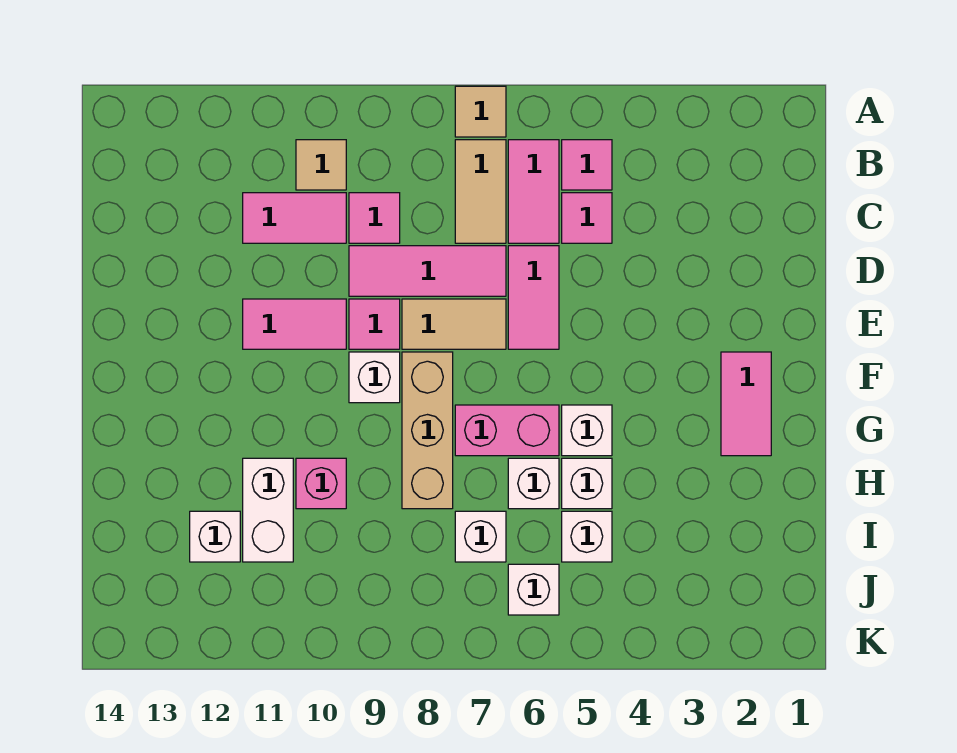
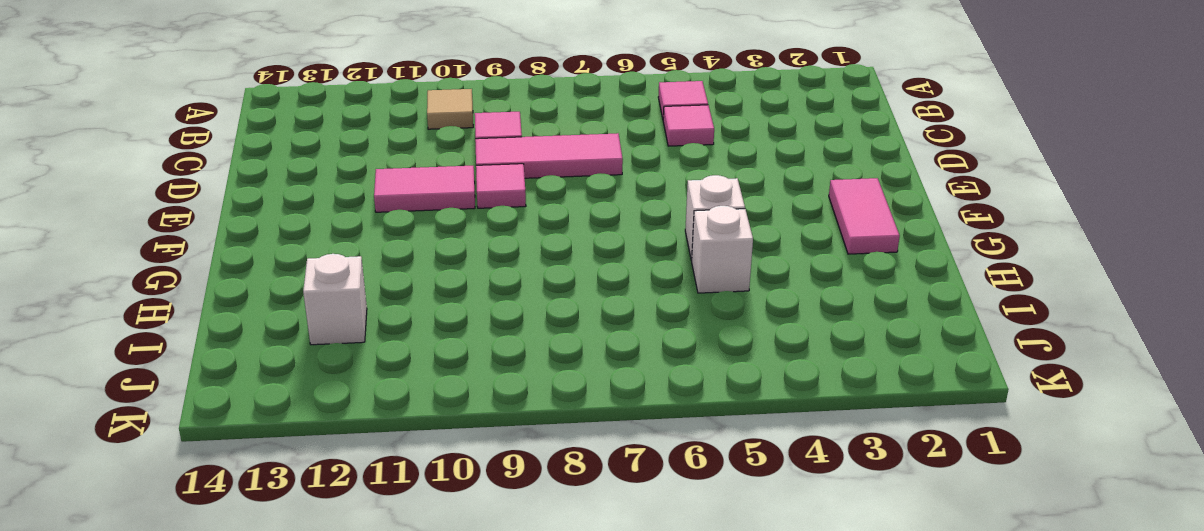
none -> tan 1x1 tile [455,86,506,137]
none -> pink 1x2 tile [508,140,559,243]
none -> tan 1x2 tile [455,140,506,243]

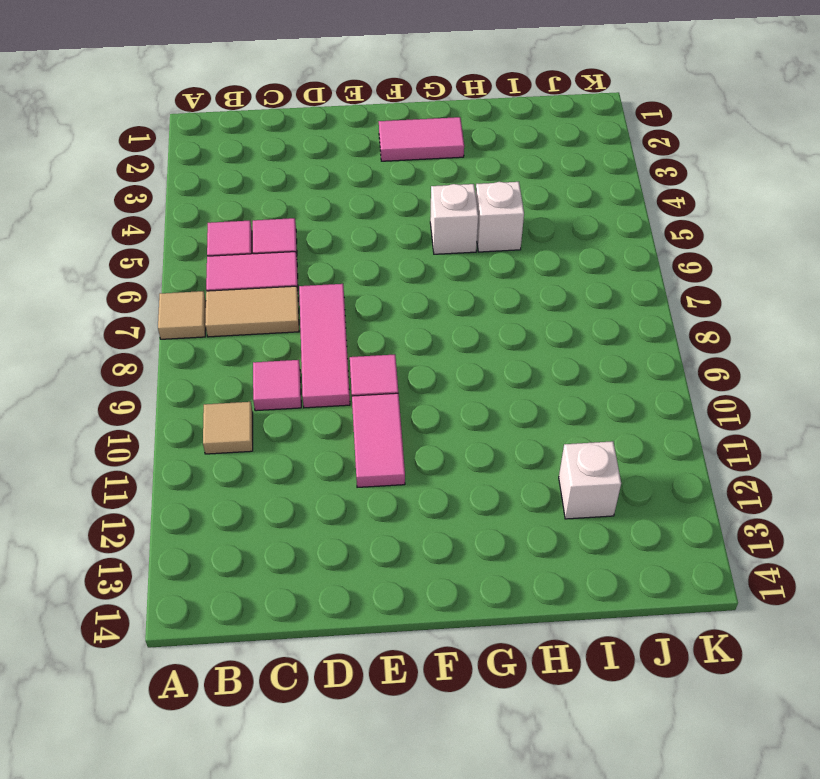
none -> pink 1x2 tile [243,193,346,243]
none -> pink 1x2 tile [508,246,559,349]
none -> tan 1x2 tile [402,299,506,349]

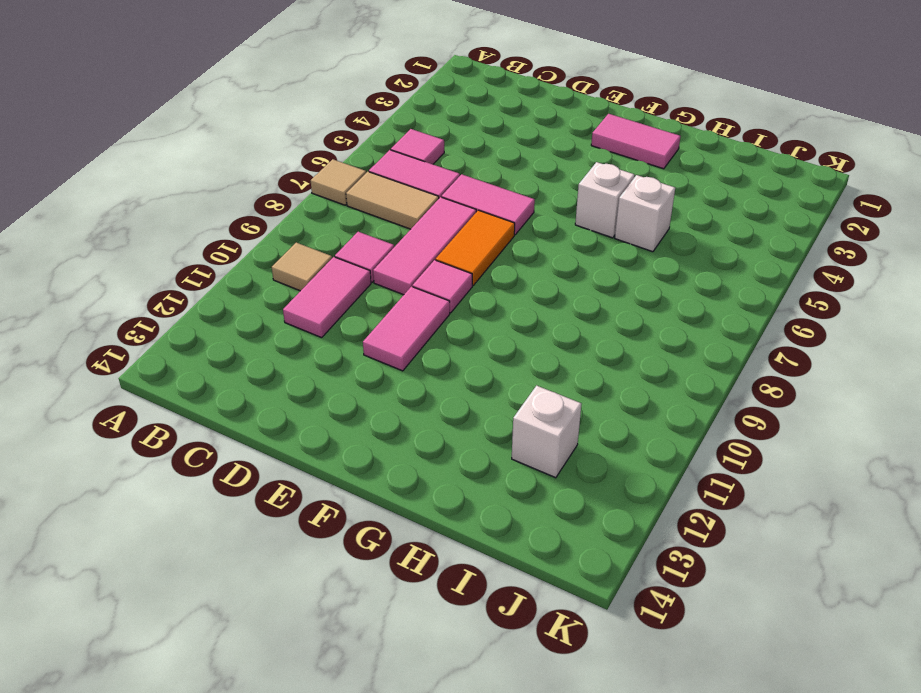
orange 1x2 tile [436,210,515,286] -> tan 1x2 tile [402,299,506,349]
none -> pink 1x1 tile [562,193,612,243]
none -> tan 1x3 brick [402,352,453,509]
none -> white 1x1 brick [349,352,400,403]

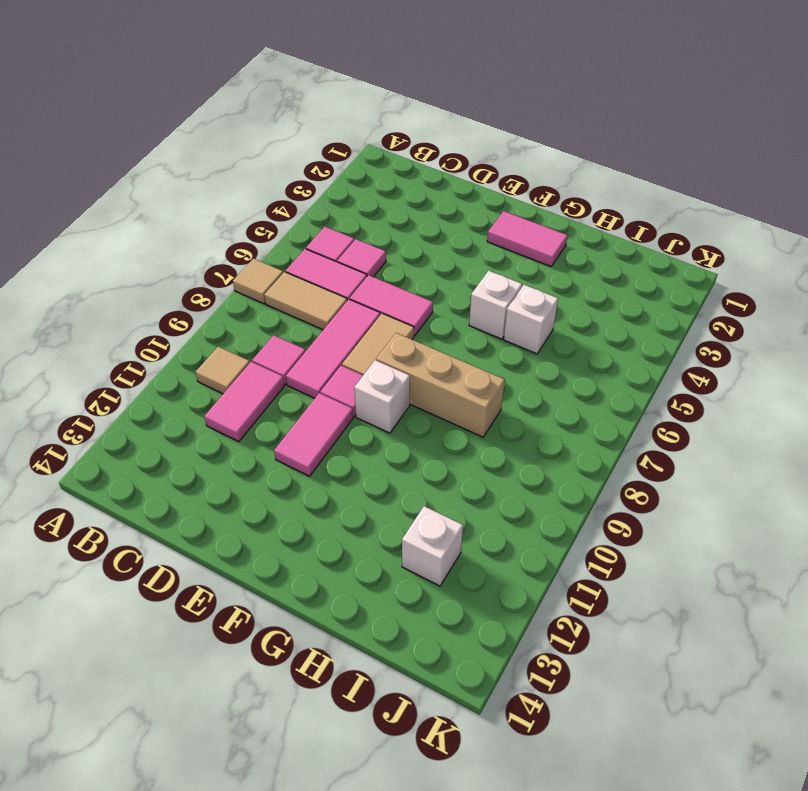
none -> pink 1x2 brick [455,405,559,456]
none -> white 1x1 brick [508,458,559,509]
none -> pink 1x1 brick [296,458,346,509]

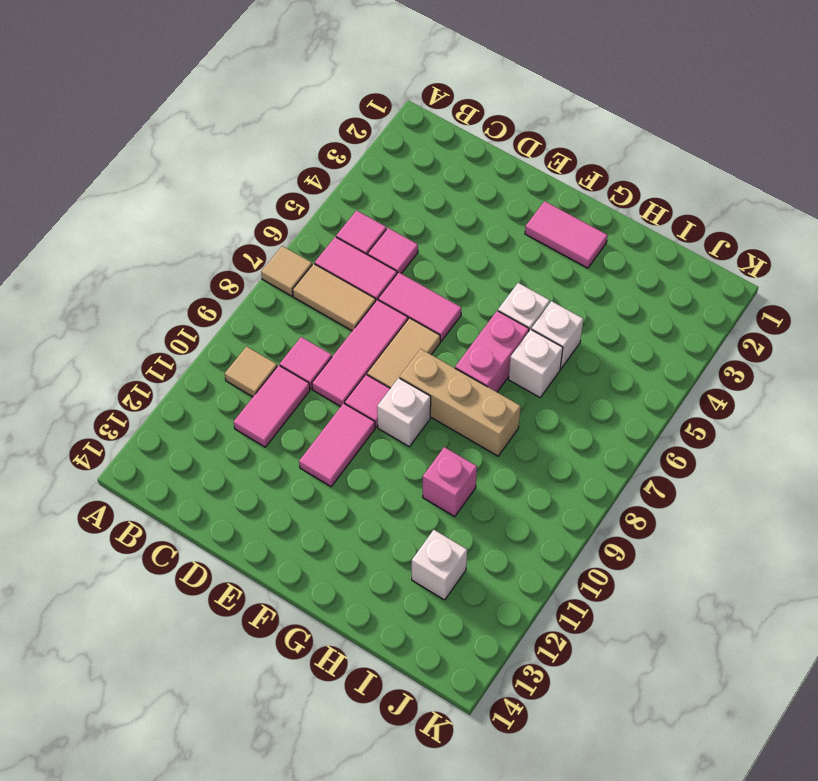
none -> white 1x2 brick [243,458,293,562]
none -> white 1x1 brick [562,511,612,562]
none -> white 1x1 brick [455,511,506,562]

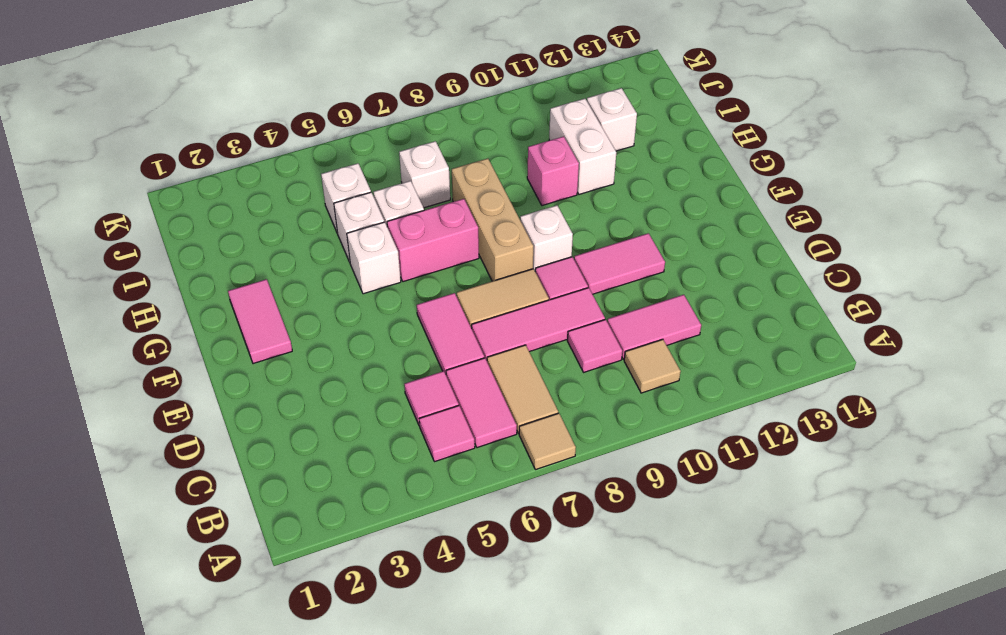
none -> white 1x1 brick [508,564,559,615]

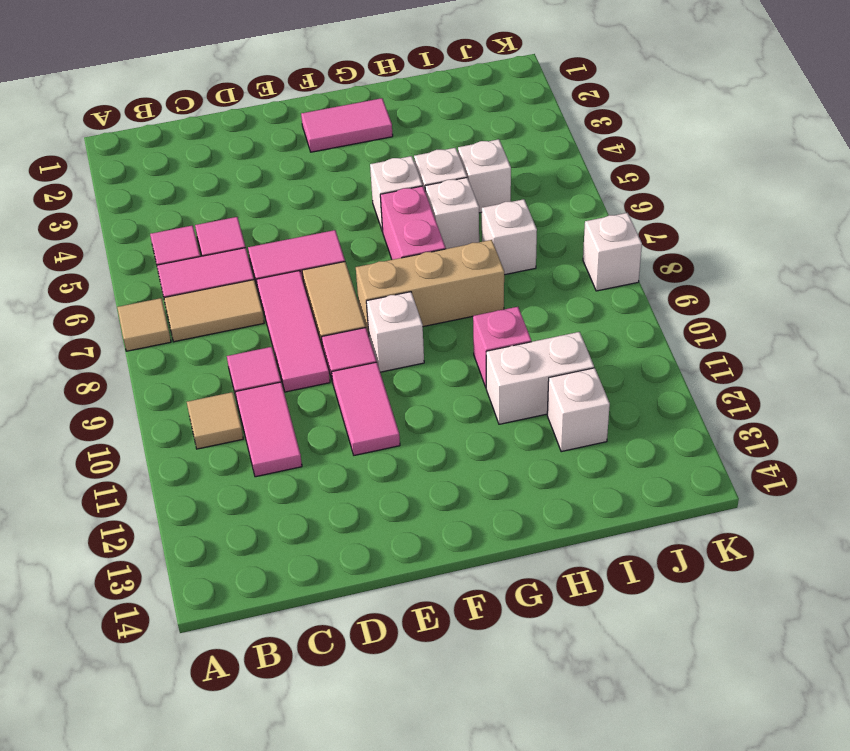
white 1x1 brick [583,213,642,291] -> white 1x1 brick moved to [508,564,559,615]

